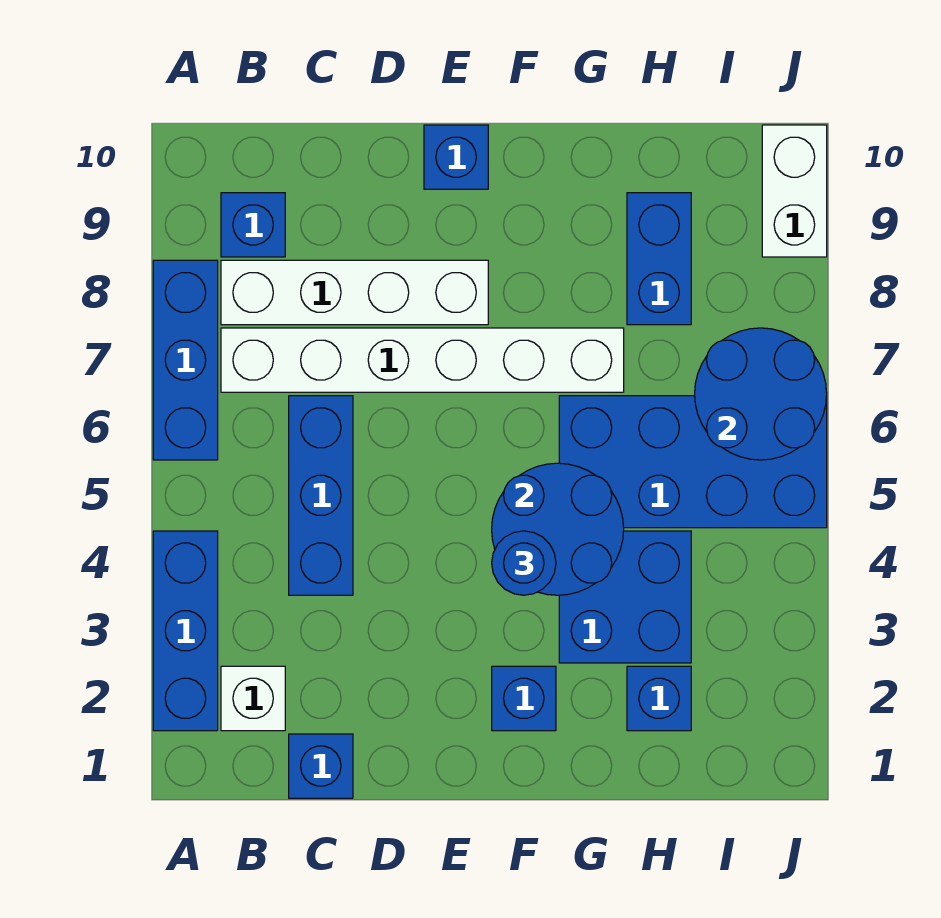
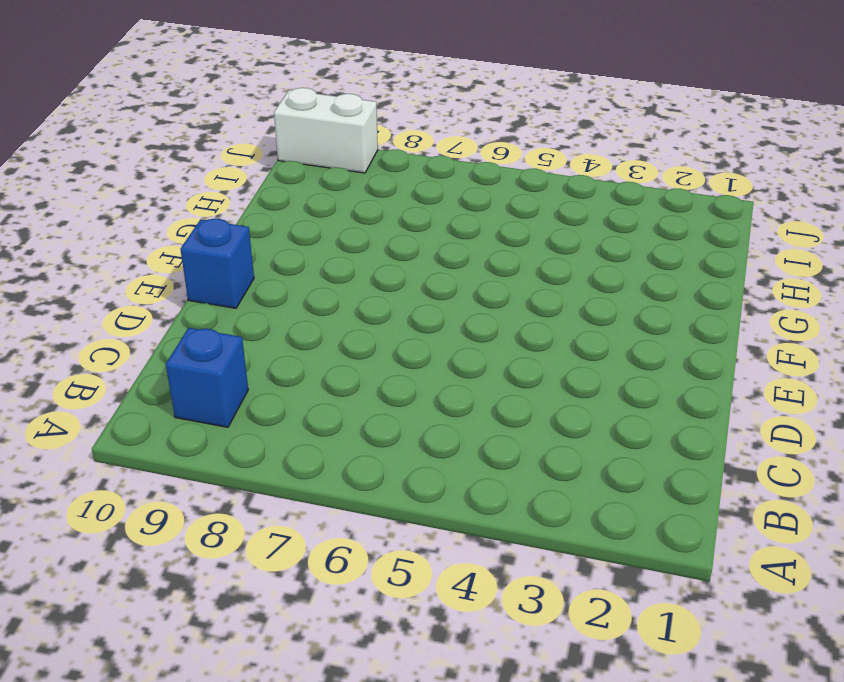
none -> blue 1x3 brick [153,531,218,731]
none -> blue 1x3 brick [153,260,218,460]
none -> white 1x1 brick [221,666,285,731]

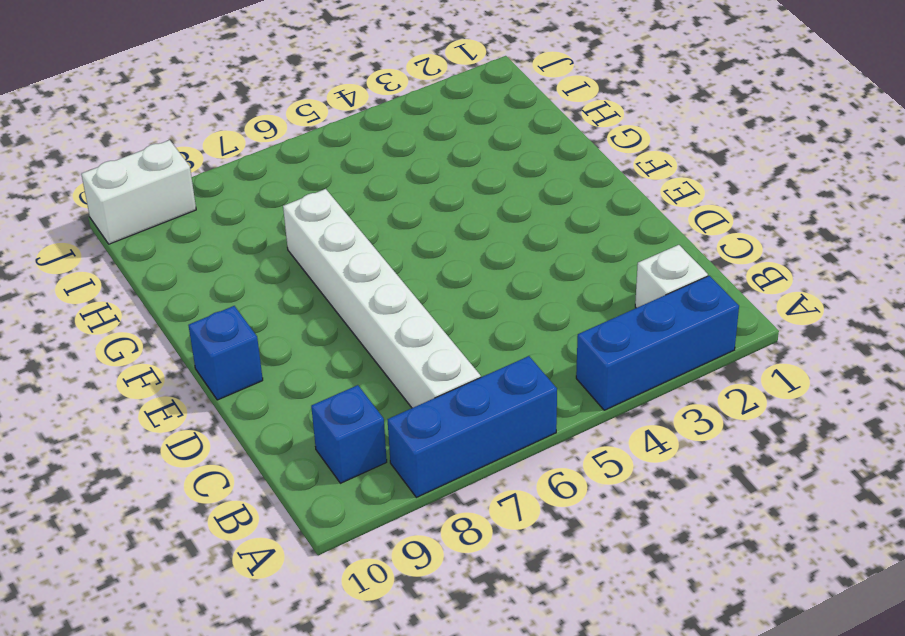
none -> white 1x4 brick [221,260,488,325]
none -> blue 1x1 brick [289,734,353,798]
none -> blue 1x3 brick [289,396,353,595]

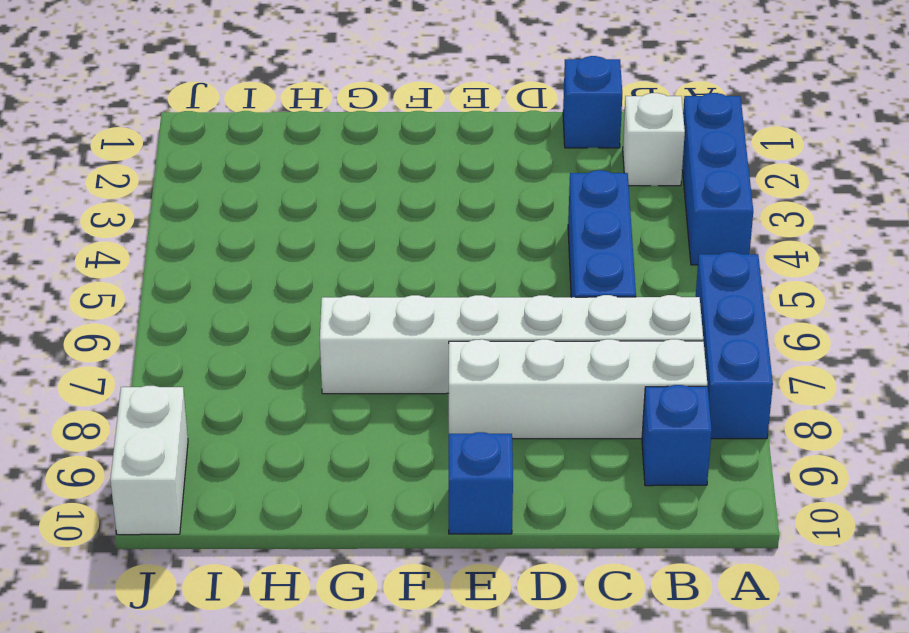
none -> blue 1x1 brick [492,666,556,731]
none -> blue 2x2 brick [559,531,691,663]
none -> blue 2x4 brick [559,396,827,528]

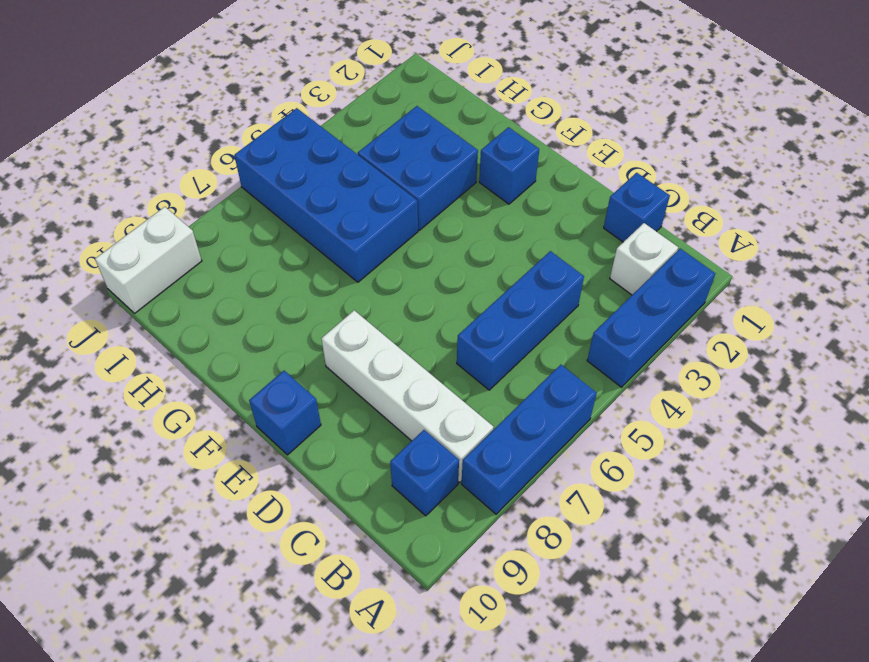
none -> white 1x6 brick [221,328,624,392]
none -> blue 1x1 brick [627,666,691,731]
none -> blue 1x2 brick [627,193,691,325]

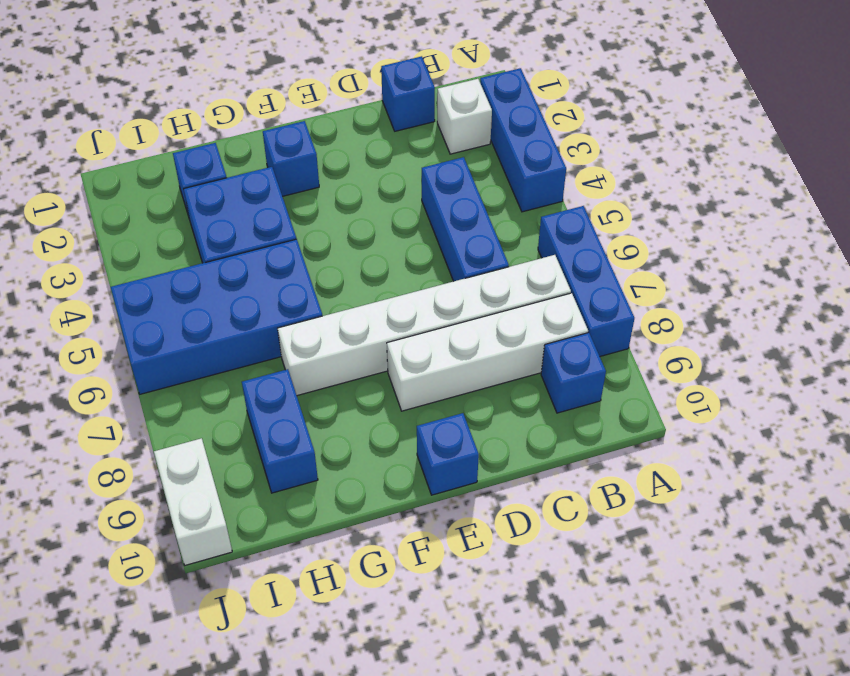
none -> blue 2x2 round brick [492,463,624,595]
none -> blue 2x2 round brick [695,328,827,460]
none -> blue 1x1 round brick [492,531,556,595]

